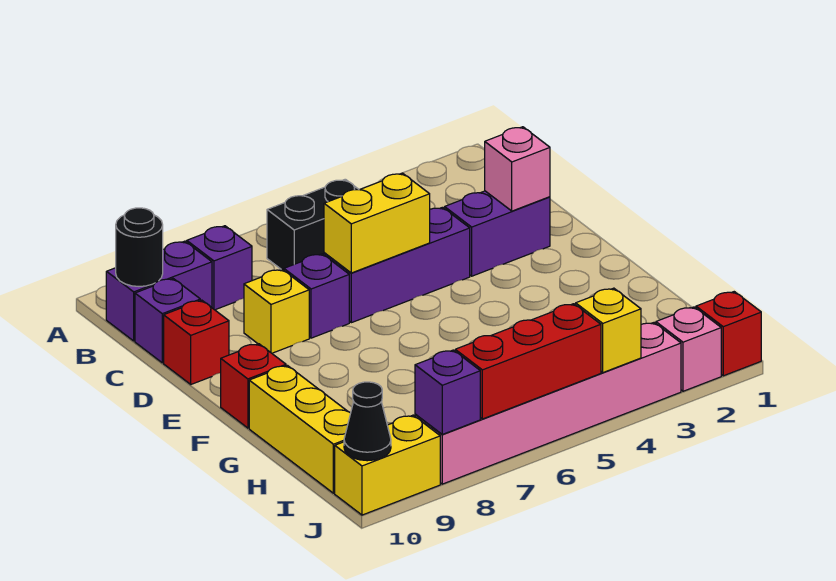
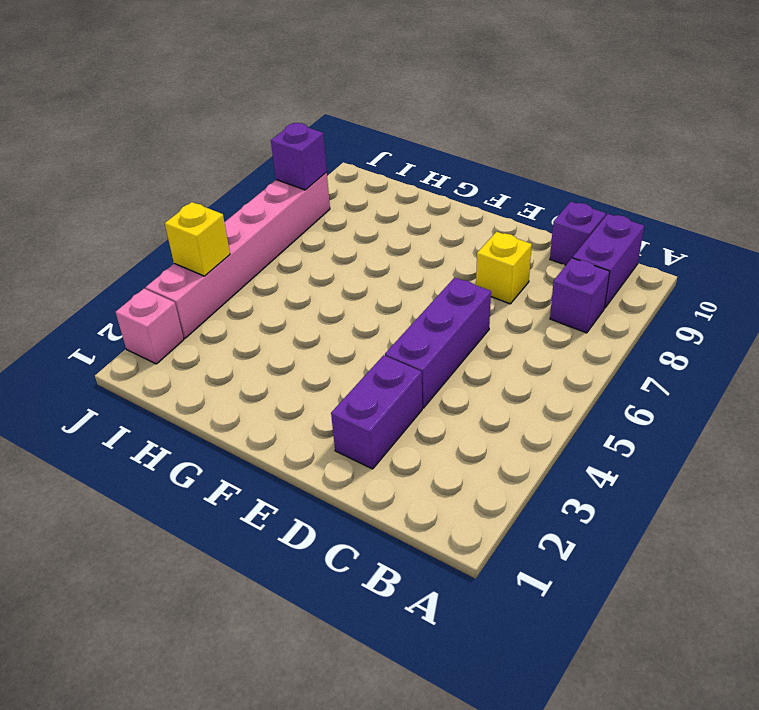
none -> black 1x2 brick [267,179,359,270]
none -> purple 1x1 brick [284,254,349,338]
none -> red 1x1 brick [164,300,229,384]

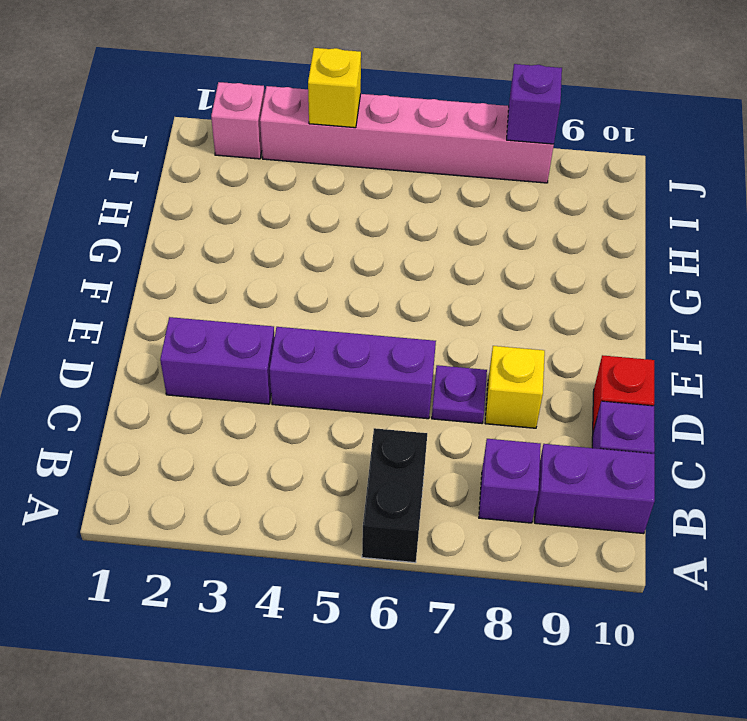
black 1x2 brick [362,428,427,563] -> black 1x2 brick turned to [267,179,359,270]
purple 1x1 plate [432,365,487,423] -> purple 1x1 brick [284,254,349,338]
none -> red 1x1 brick [221,344,286,428]
none -> yellow 1x3 brick [249,365,351,493]
none -> red 1x1 brick [696,292,761,376]

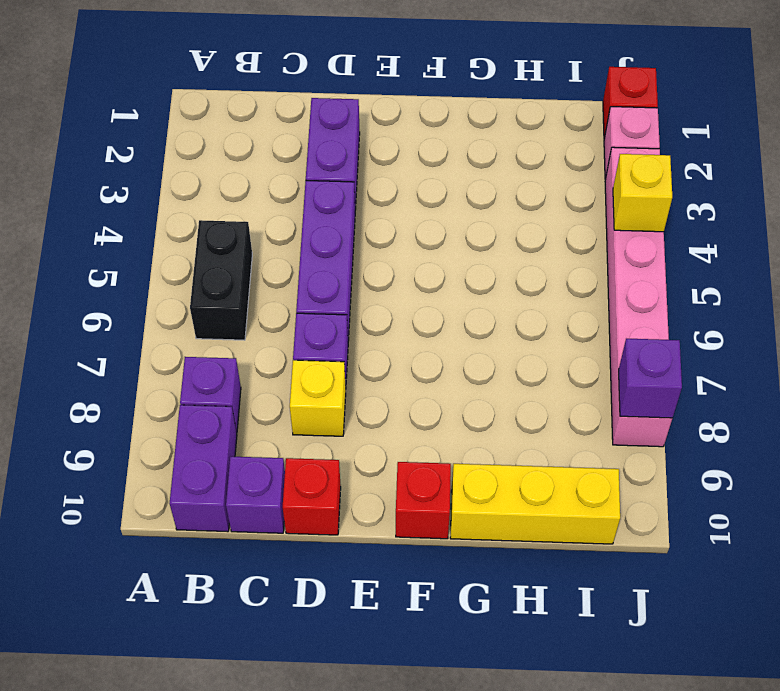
none -> yellow 1x2 brick [335,415,440,515]
none -> black 1x1 round brick [116,208,163,286]
none -> pink 1x1 brick [485,127,550,211]

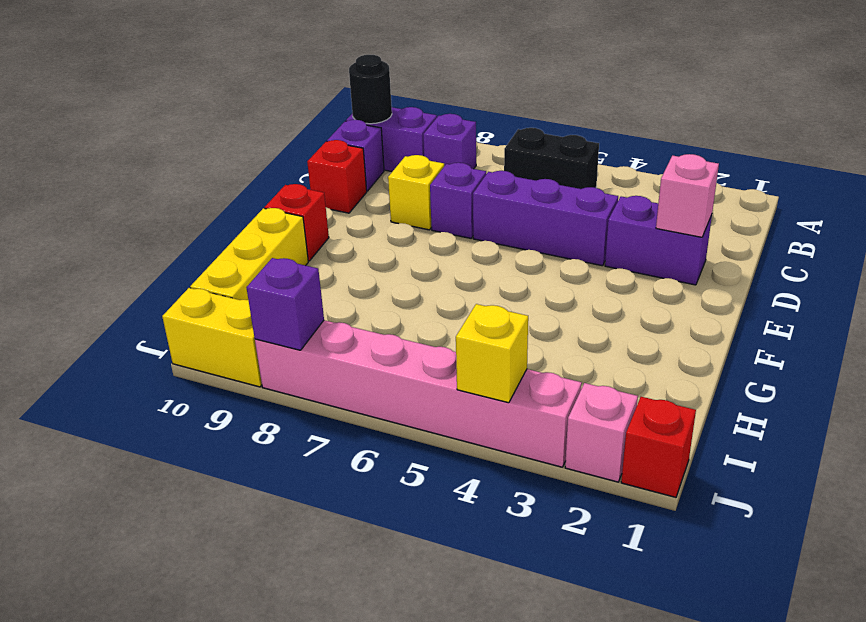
none -> yellow 1x2 brick [324,173,430,273]
none -> red 1x3 brick [455,304,601,419]
none -> black 1x1 cone [344,382,391,461]

